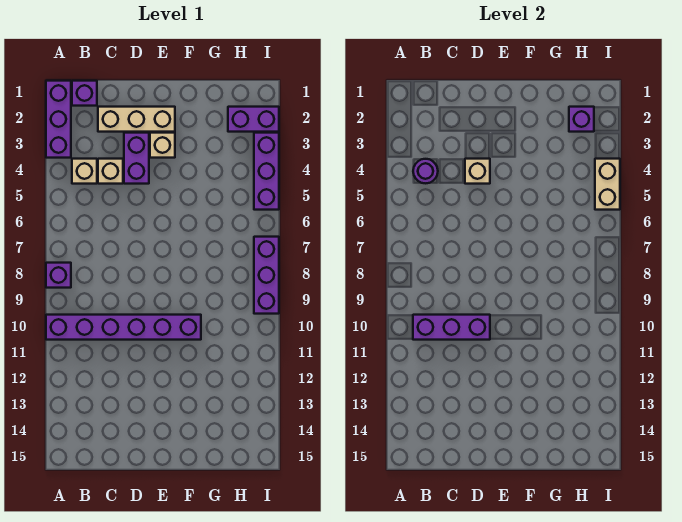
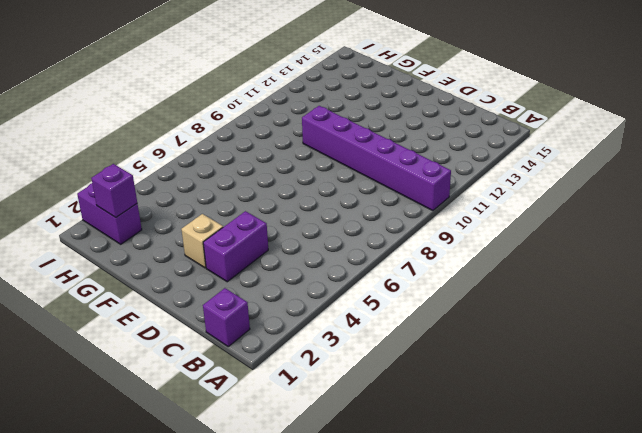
none -> purple 1x3 brick [46,81,71,158]
none -> purple 1x1 brick [46,263,71,288]
none -> tan 1x1 brick [72,159,97,184]

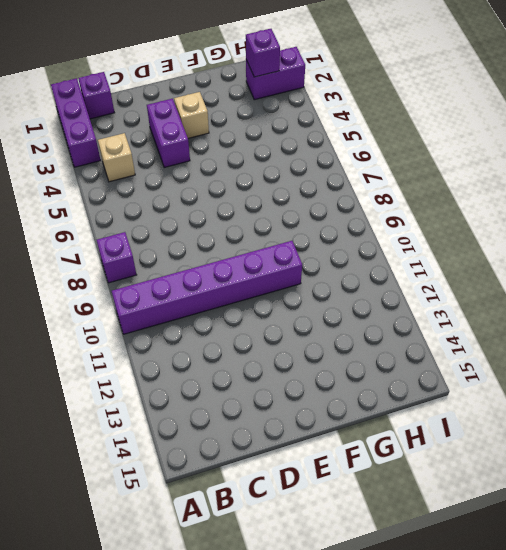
none -> tan 1x3 brick [98,107,175,132]
none -> tan 1x1 brick [98,159,123,184]
none -> purple 1x3 brick [254,133,279,210]

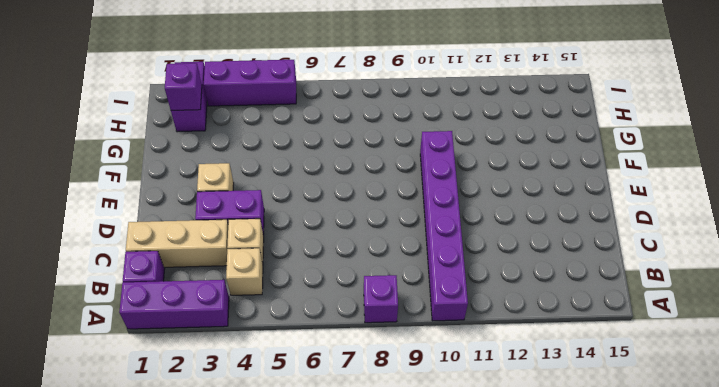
tan 1x3 brick [126,220,228,267] -> tan 1x3 brick turned to [98,107,175,132]
none -> purple 1x3 brick [254,237,279,314]
none -> purple 1x1 round brick [413,159,438,183]
none -> purple 1x3 brick [413,315,490,340]

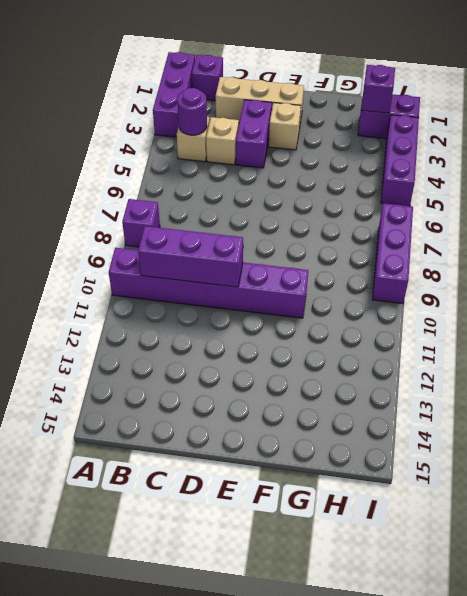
none -> tan 1x1 brick [465,159,490,184]
none -> tan 1x2 brick [595,159,620,210]

